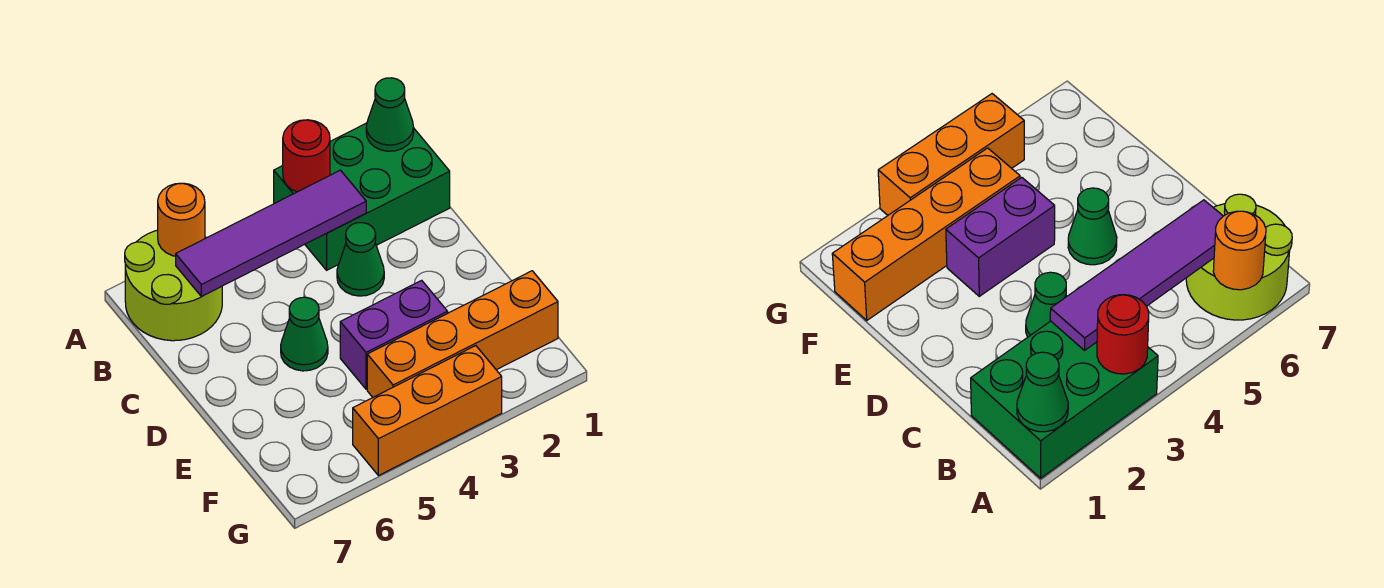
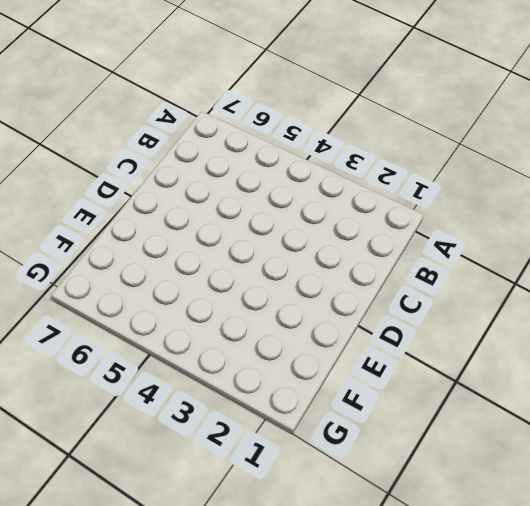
none -> green 2x3 brick [274,123,450,270]
none -> lime 2x2 round brick [125,230,222,341]

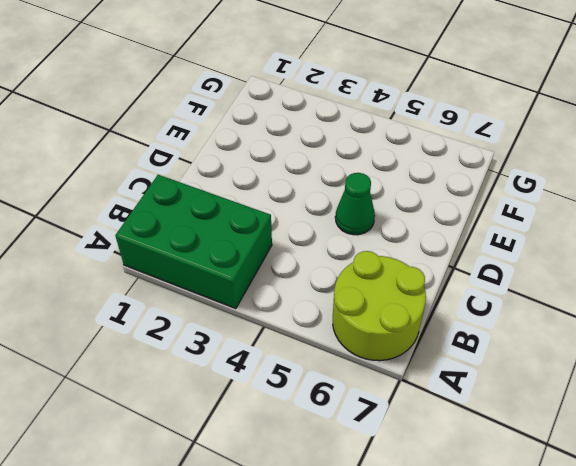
none -> green 1x1 cone [337,223,384,296]
none -> purple 1x2 brick [340,280,448,389]

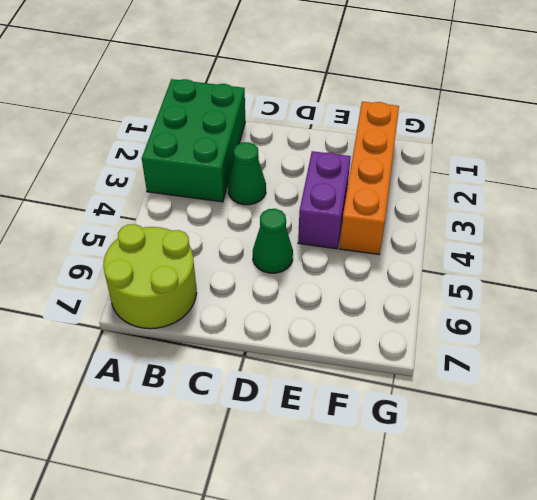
none -> orange 1x3 brick [353,346,502,476]
none -> green 1x1 cone [366,78,414,151]

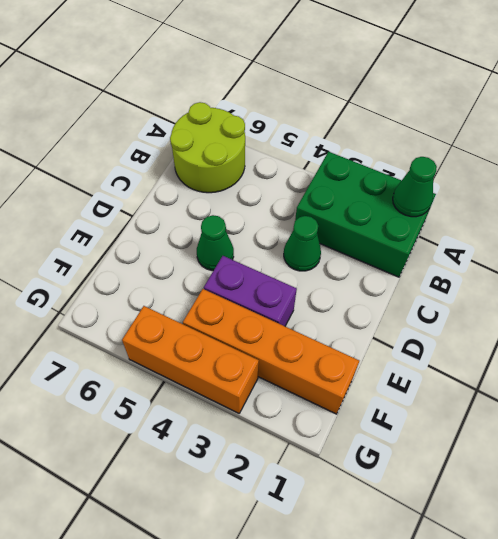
none -> red 1x1 round brick [283,120,330,192]
none -> orange 1x1 round brick [158,183,205,256]

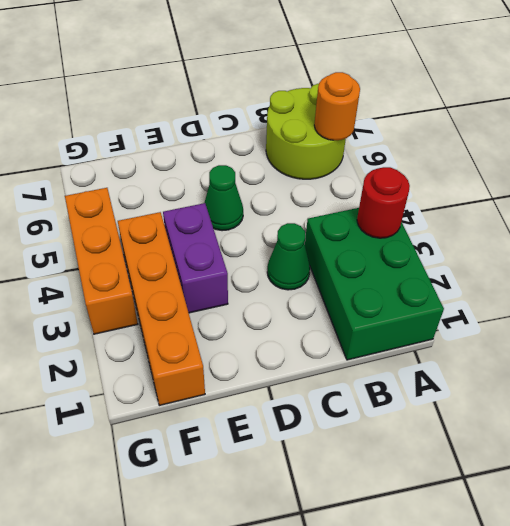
none -> green 1x1 cone [366,78,414,151]
none -> purple 1x4 tile [176,170,366,296]

